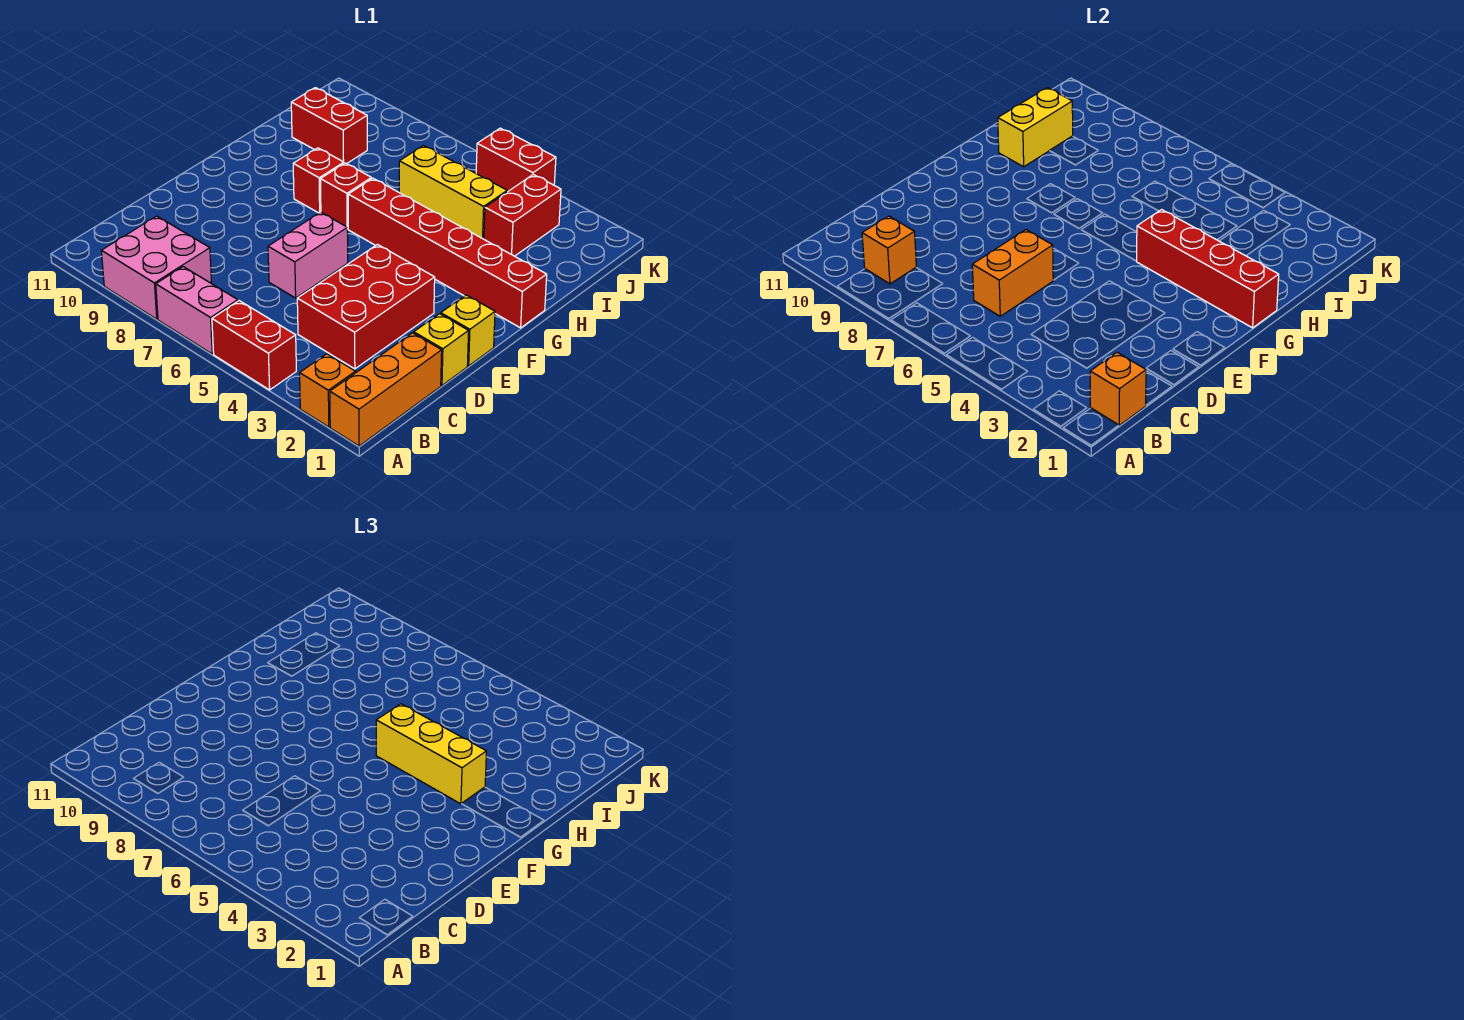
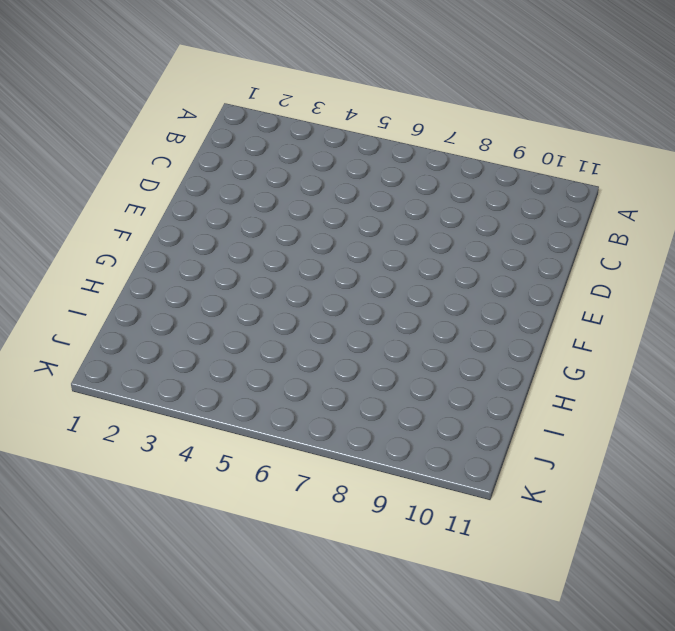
none -> orange 1x3 brick [330,333,442,446]
none -> orange 1x1 brick [300,354,356,427]
none -> red 1x2 brick [212,301,296,390]

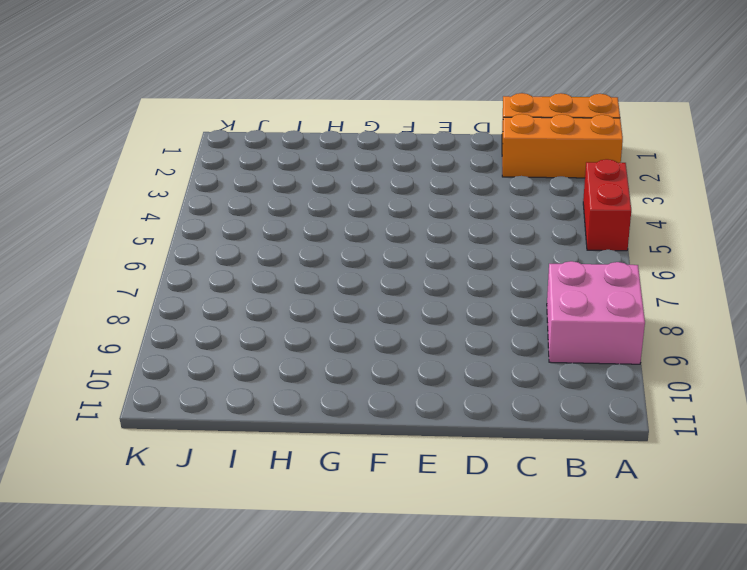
orange 1x3 brick [502,114,623,178] -> orange 1x1 brick [300,354,356,427]
none -> pink 1x2 brick [156,267,238,354]
none -> red 2x3 brick [297,245,435,369]
none -> yellow 1x1 brick [414,314,469,385]

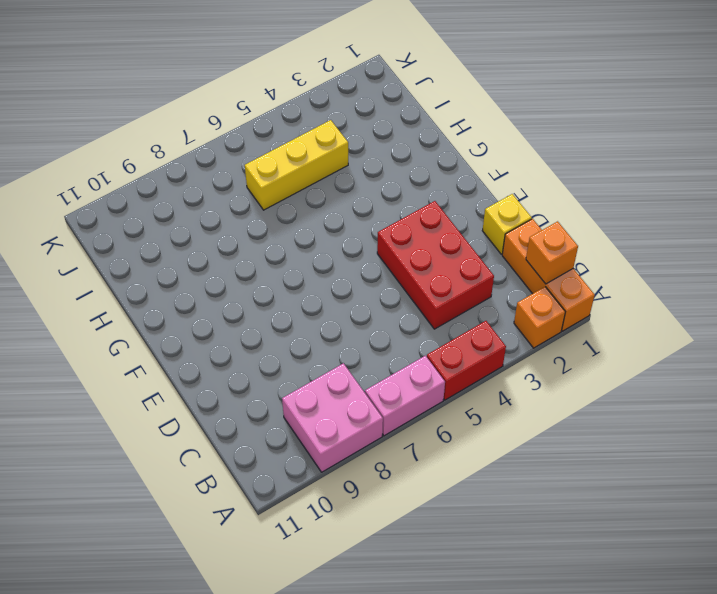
none -> pink 1x2 brick [268,212,348,298]
none -> yellow 1x1 brick [441,295,495,366]
none -> red 1x6 brick [348,178,547,328]

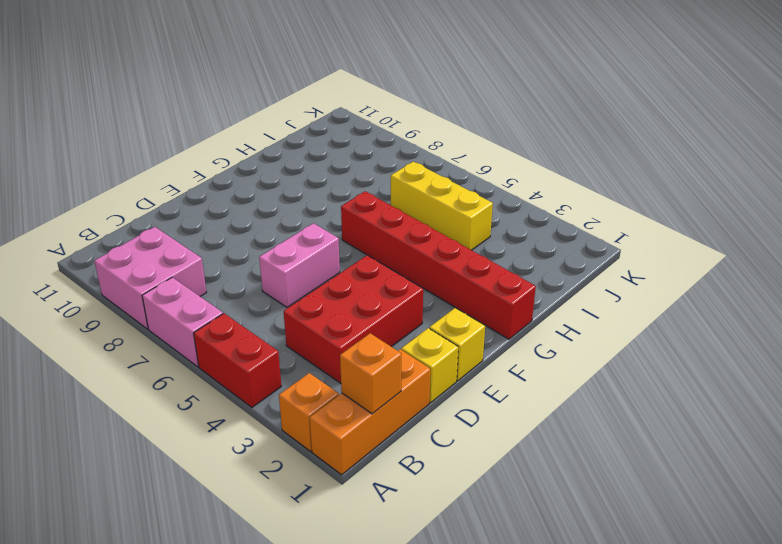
none -> red 1x1 brick [321,163,371,229]
none -> red 1x1 brick [293,148,344,213]
none -> red 1x2 brick [484,174,561,256]

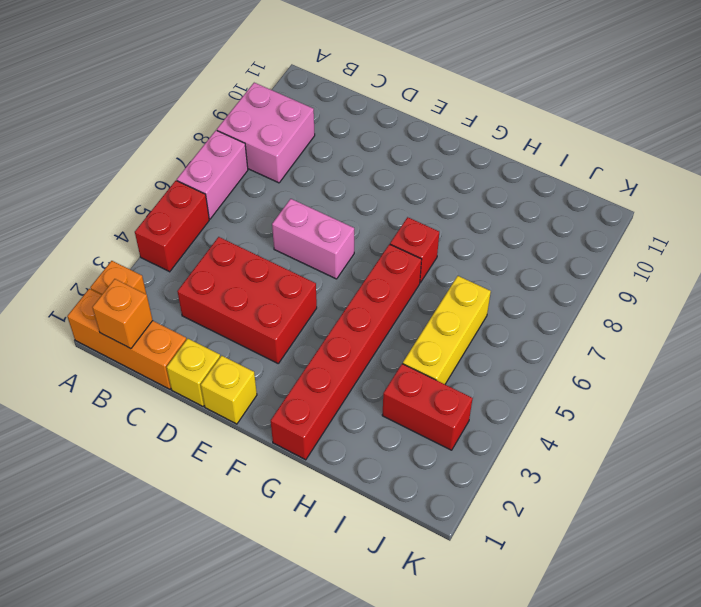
none -> red 1x1 brick [293,148,344,213]
none -> red 1x2 brick [291,88,367,164]
none -> red 1x2 brick [476,128,556,192]

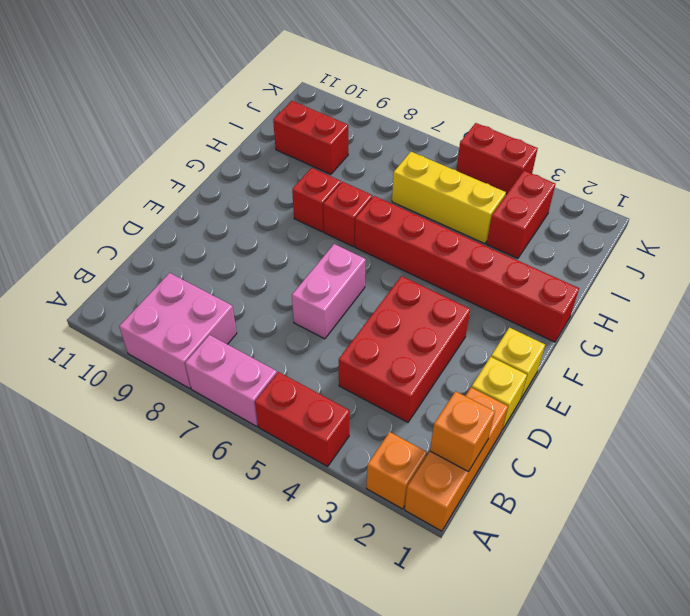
none -> orange 1x1 brick [862,216,916,284]
none -> orange 1x2 brick [972,230,1053,316]
none -> red 1x4 brick [1137,210,1279,328]

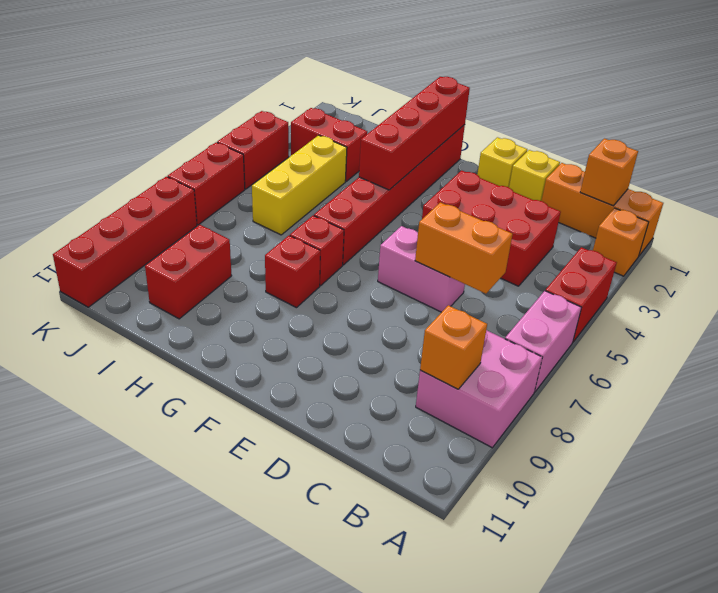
red 1x2 brick [168,142,245,225] -> none
red 1x4 brick [53,177,197,307] -> none
none -> yellow 1x2 brick [998,88,1073,167]
none -> yellow 1x3 brick [376,704,486,804]

